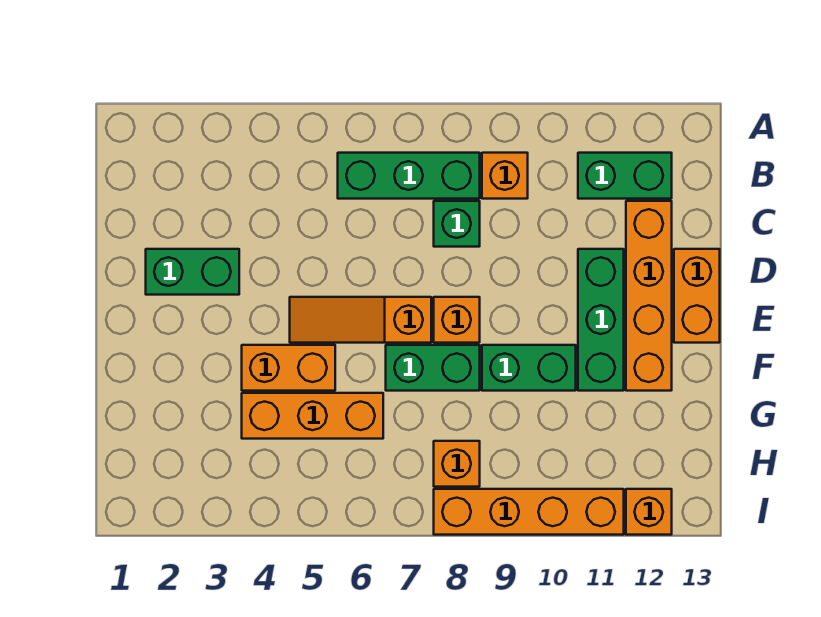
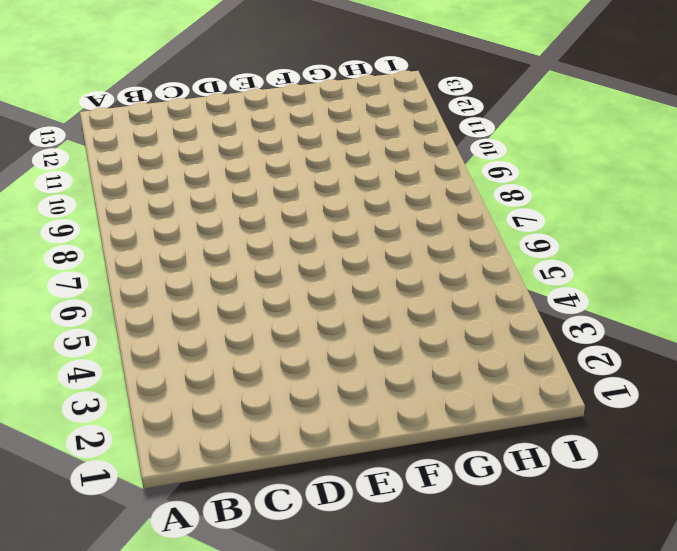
none -> green 1x3 brick [338,153,480,199]
none -> orange 1x1 brick [482,153,528,199]
none -> green 1x2 brick [578,153,672,199]

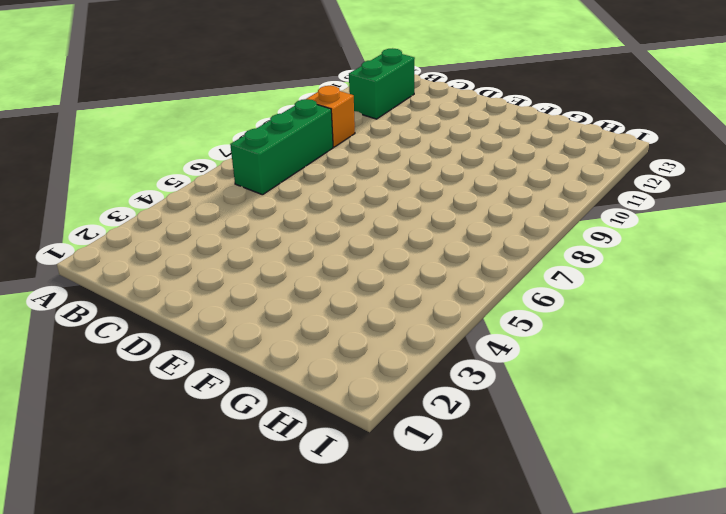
none -> green 1x1 brick [434,201,480,247]
none -> orange 1x4 brick [626,201,672,391]
none -> green 1x2 brick [146,249,239,295]

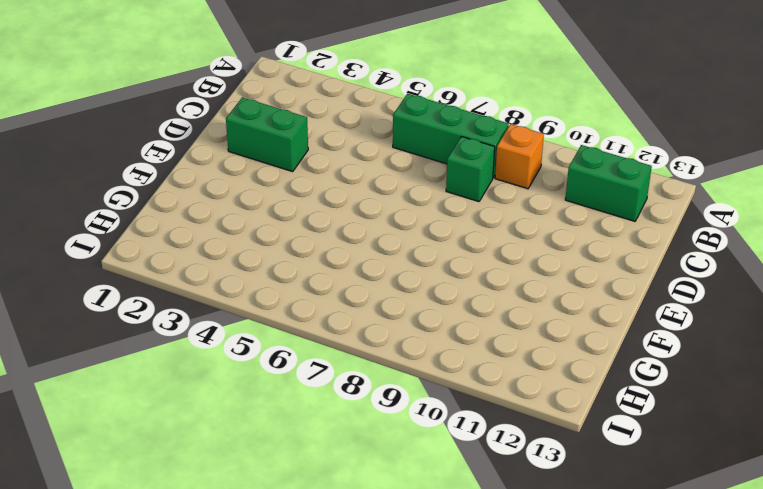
none -> orange 1x4 brick [626,201,672,391]
none -> green 1x3 brick [578,249,624,391]
none -> orange 1x2 brick [674,249,720,343]

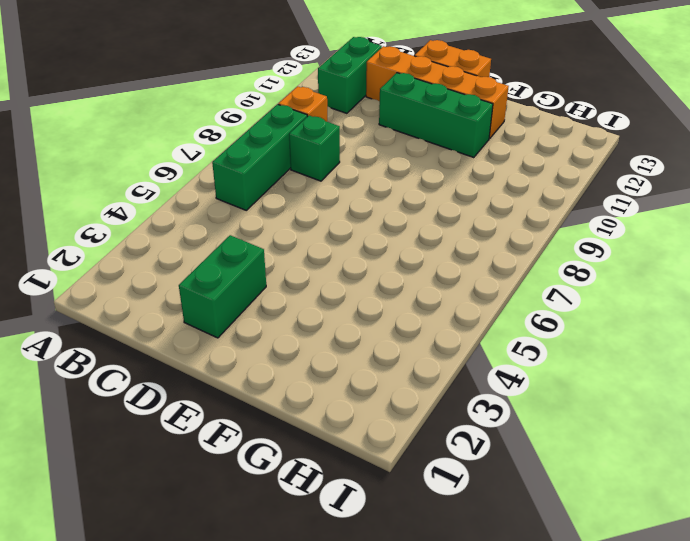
none -> orange 1x3 slope [290,297,431,343]
none -> orange 1x1 brick [434,297,480,343]
none -> orange 1x2 brick [242,345,335,391]

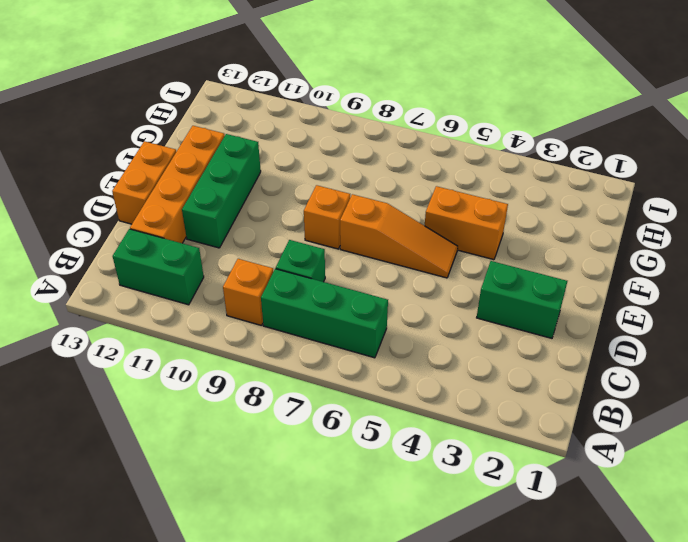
none -> green 1x2 brick [386,345,480,391]
none -> green 1x2 brick [482,345,576,391]
none -> orange 1x3 brick [242,393,383,439]

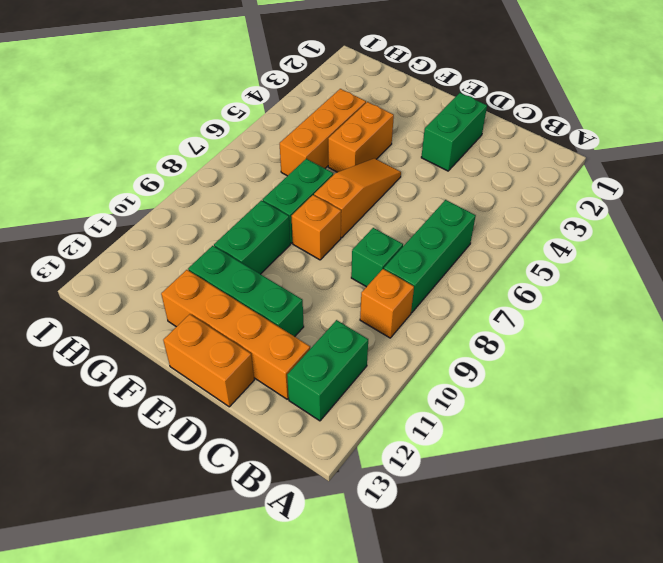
none -> orange 1x1 brick [434,441,480,487]
none -> orange 1x4 brick [434,489,624,535]
none -> orange 1x1 brick [626,489,672,535]

